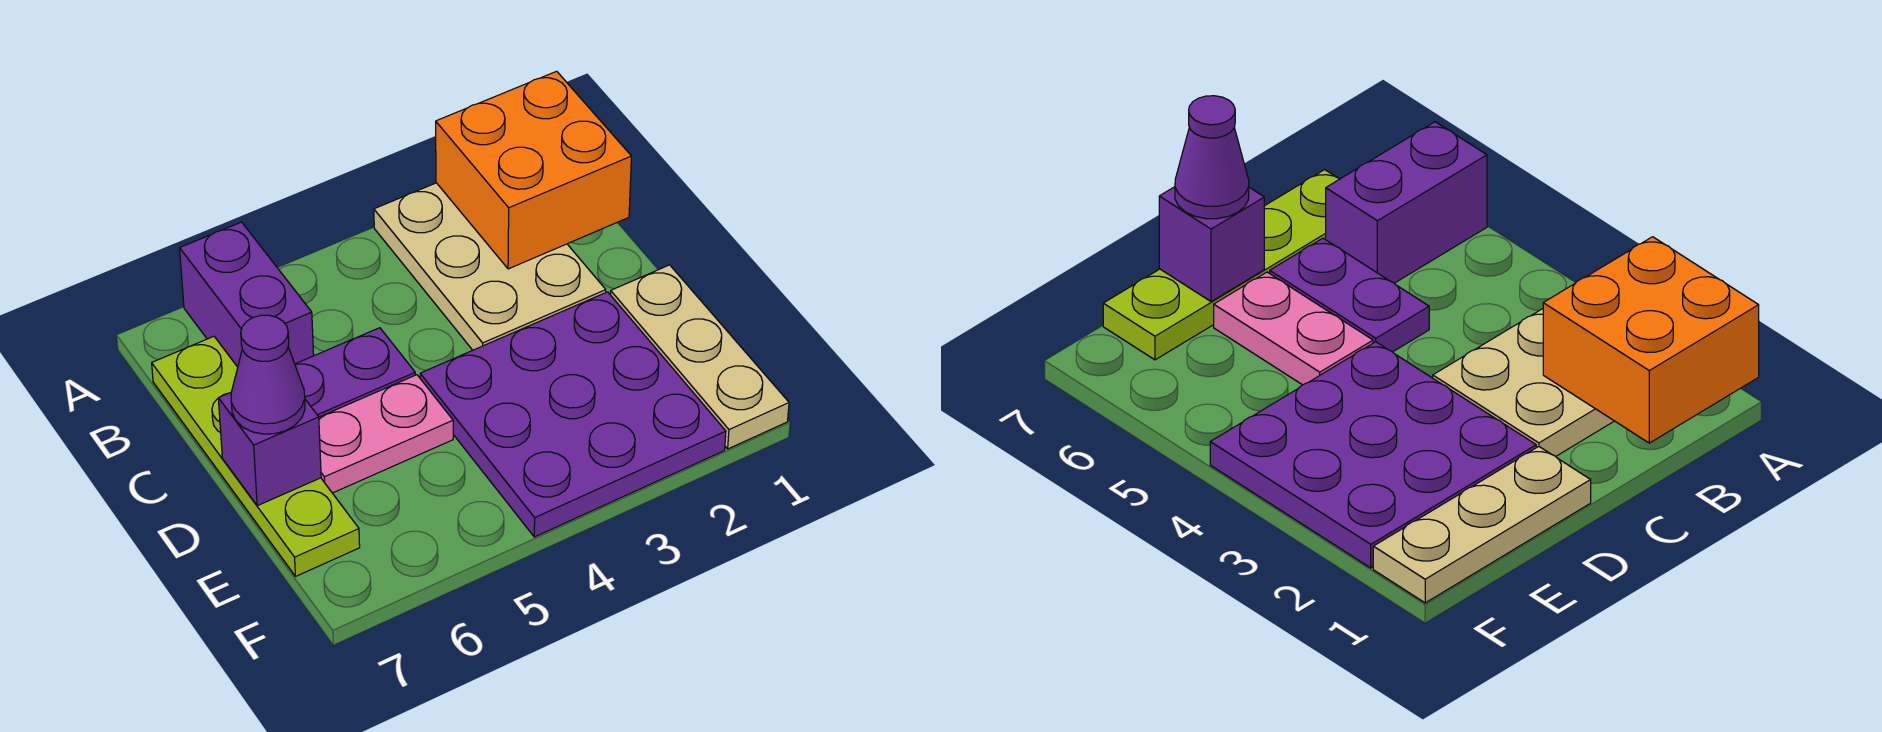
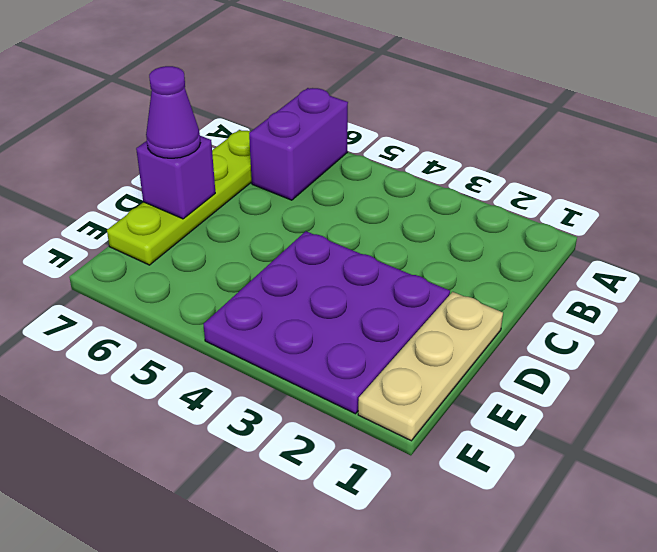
none -> tan 2x3 plate [374,183,606,350]
none -> purple 1x2 plate [295,328,415,417]

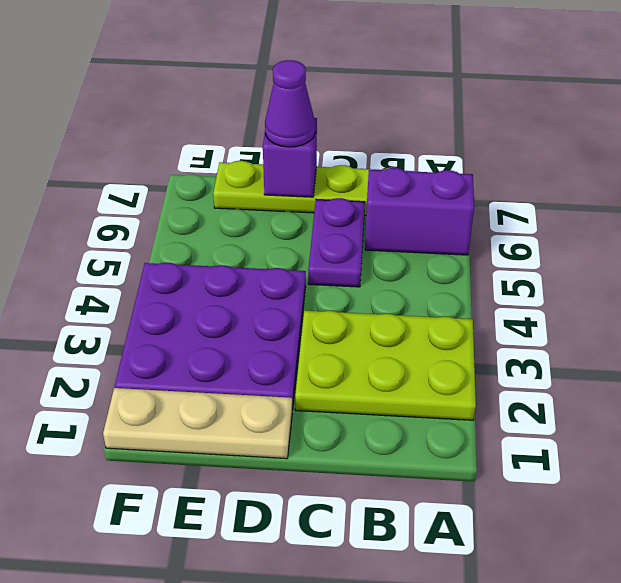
lime 2x3 plate [295,311,476,420] -> tan 2x3 plate [374,183,606,350]
none -> pink 1x2 plate [319,375,453,493]
none -> orange 2x2 brick [436,71,631,269]

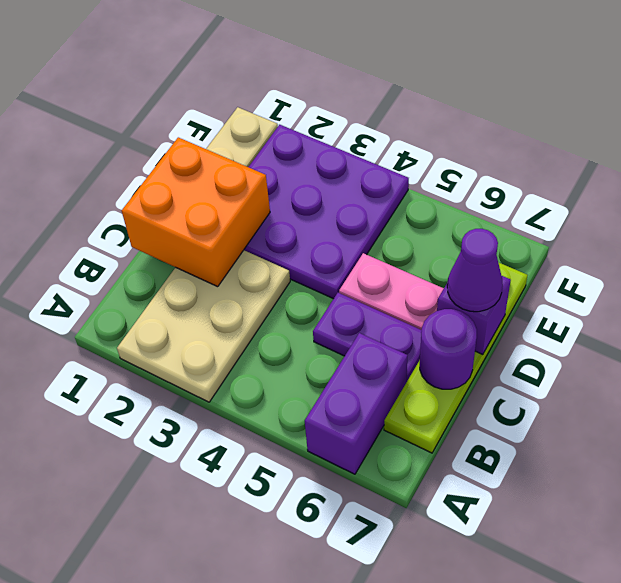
orange 2x2 brick [122,137,270,287] -> orange 2x2 brick moved to [436,71,631,269]
purple 1x1 round brick [420,309,477,389] -> none

